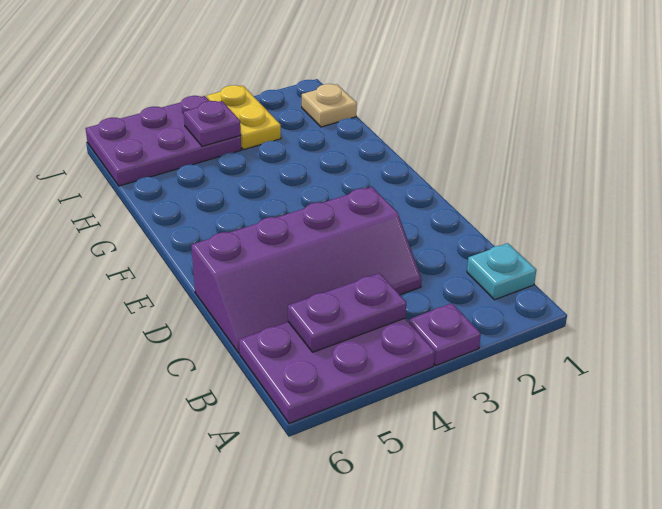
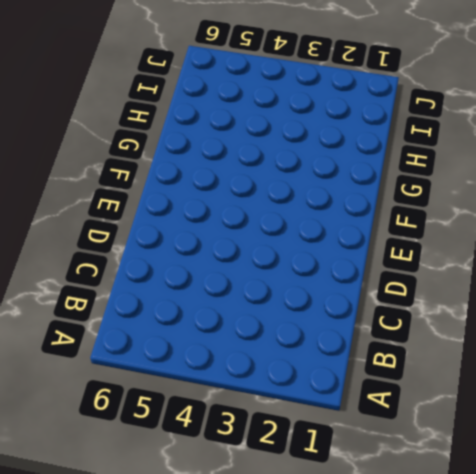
none -> purple 1x1 plate [409,303,481,366]
none -> purple 2x3 plate [239,318,435,424]

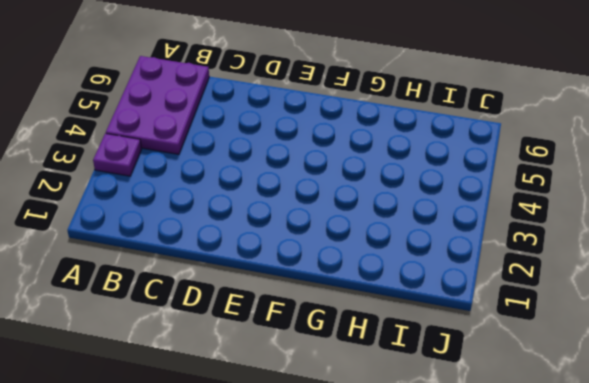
none -> cyan 1x1 plate [467,243,536,300]
none -> purple 2x4 slope [191,187,422,353]

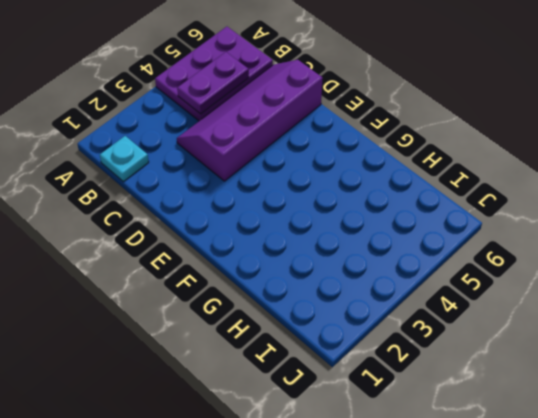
none -> purple 1x1 plate [409,303,481,366]
none -> tan 1x1 plate [302,84,357,127]

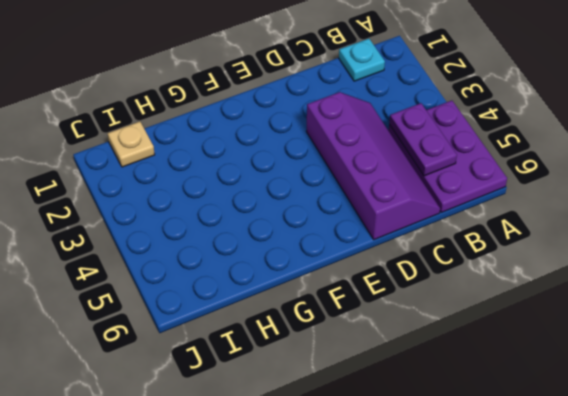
none -> purple 1x1 plate [409,303,481,366]
none -> yellow 1x2 plate [207,85,281,150]

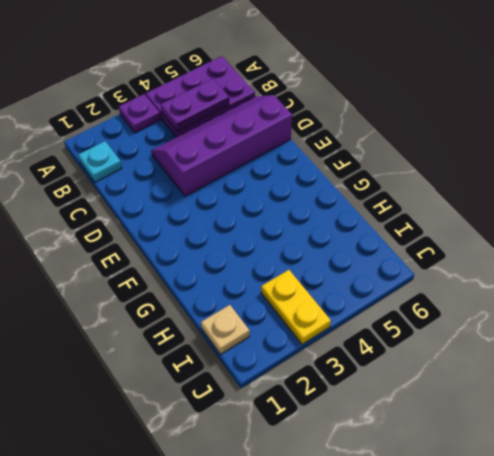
none -> purple 2x3 plate [86,96,242,186]
none -> purple 1x1 plate [184,101,241,146]

